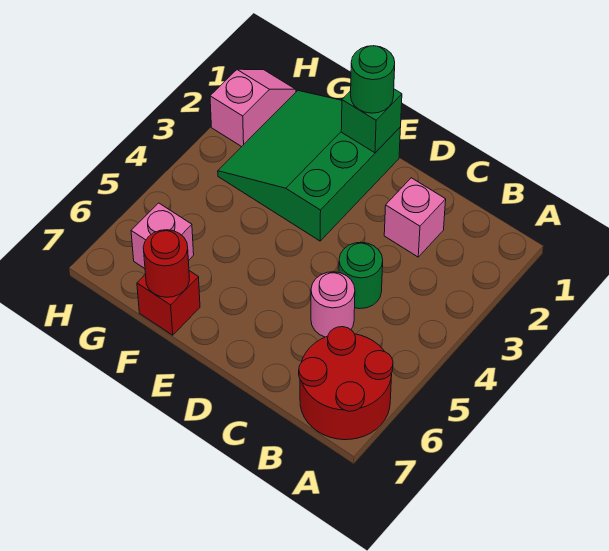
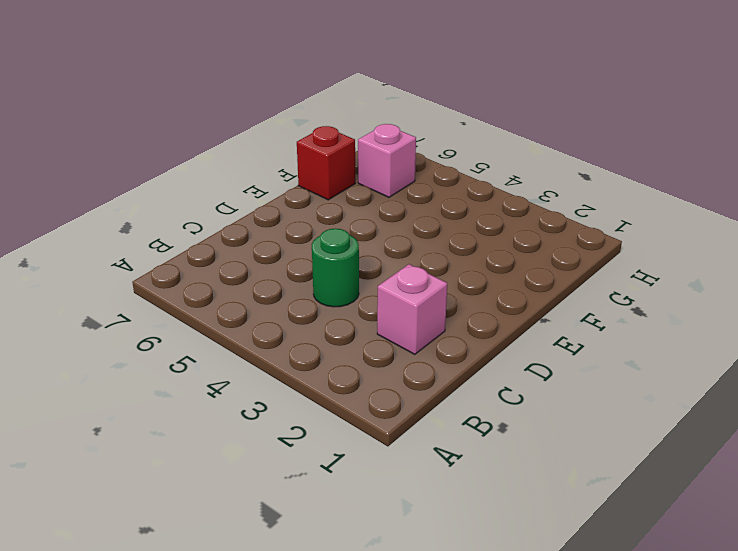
none -> red 2x2 round brick [299,327,393,440]
none -> pink 1x1 round brick [311,272,355,337]

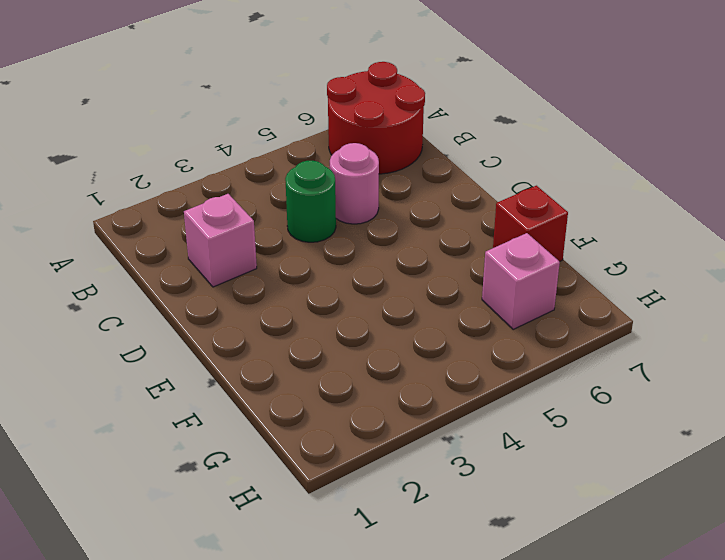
none -> green 3x3 slope [218,91,401,241]
none -> pink 1x2 slope [210,69,296,147]

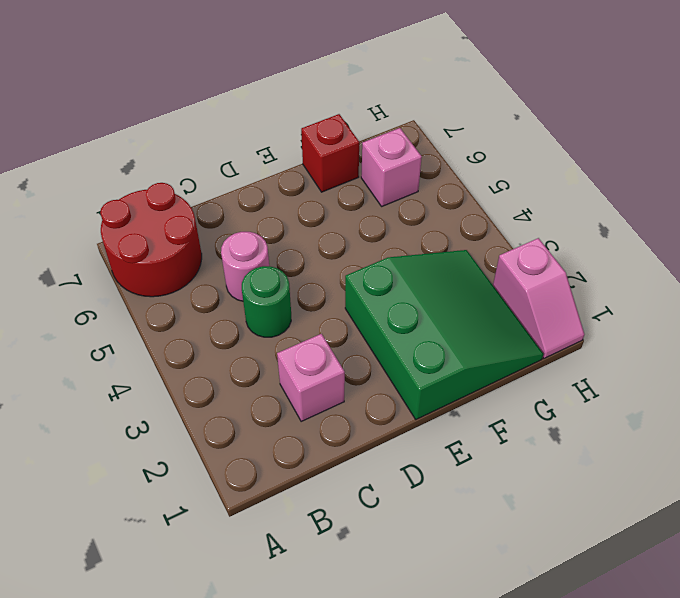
none -> green 1x1 brick [341,89,402,153]
none -> red 1x1 round brick [143,230,190,297]

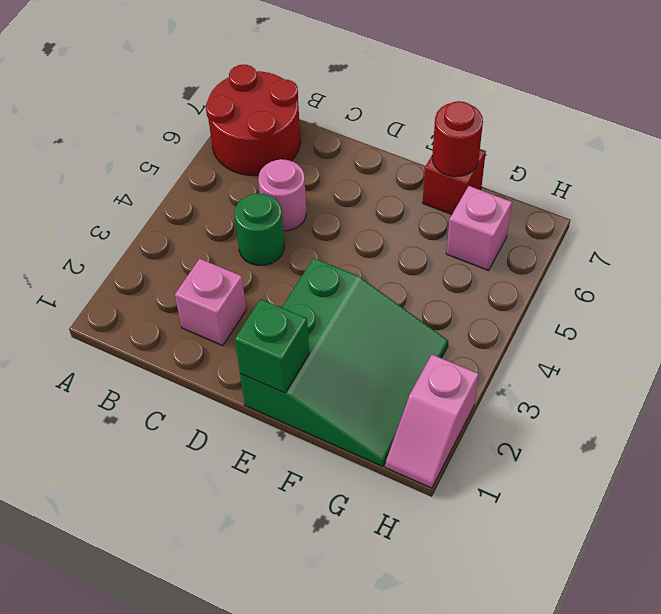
none -> green 1x1 round brick [351,46,395,113]

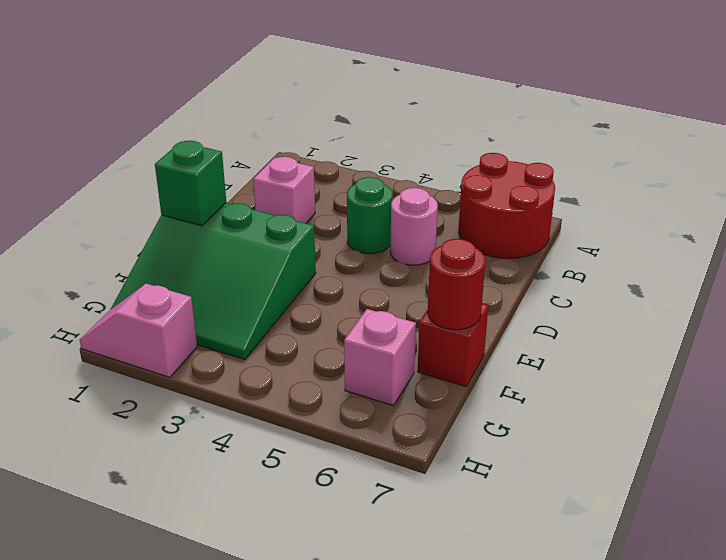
none -> green 1x1 round brick [351,46,395,113]

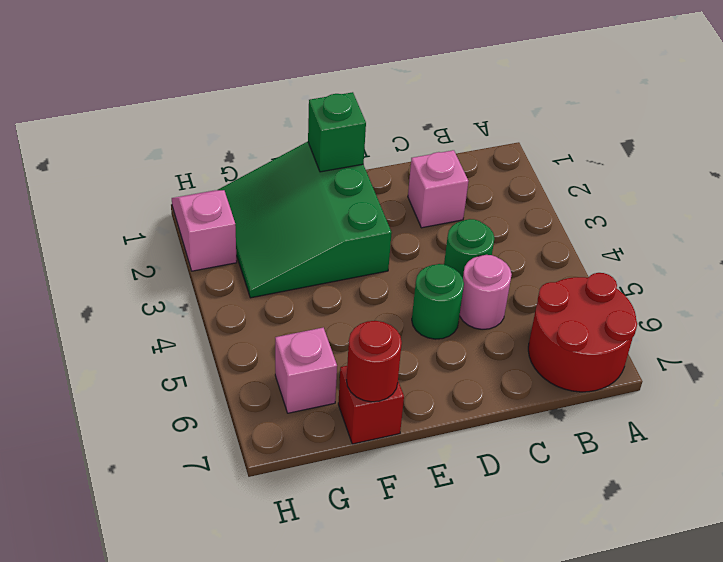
green 1x1 round brick [412,264,464,339] -> green 1x1 round brick moved to [351,46,395,113]

